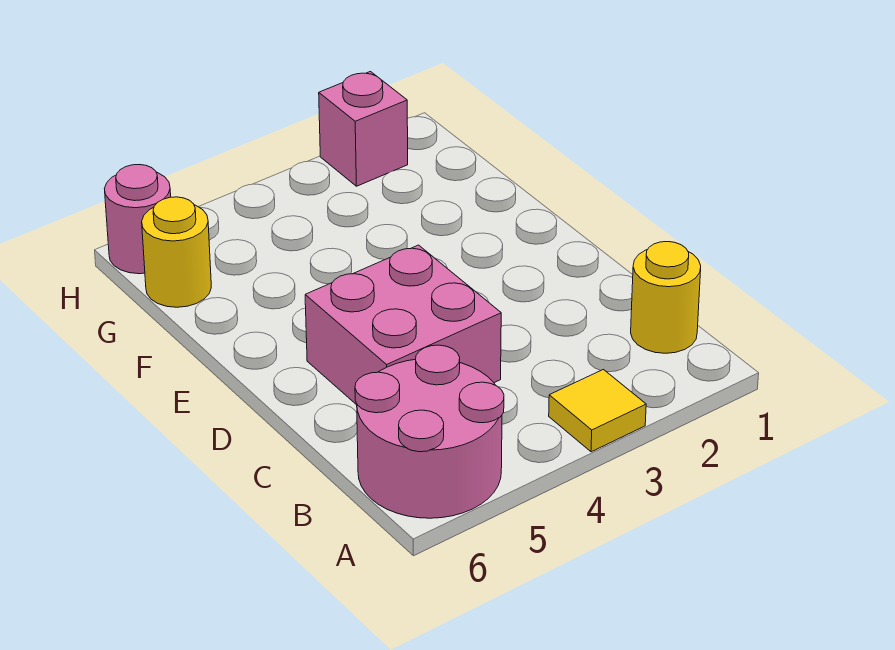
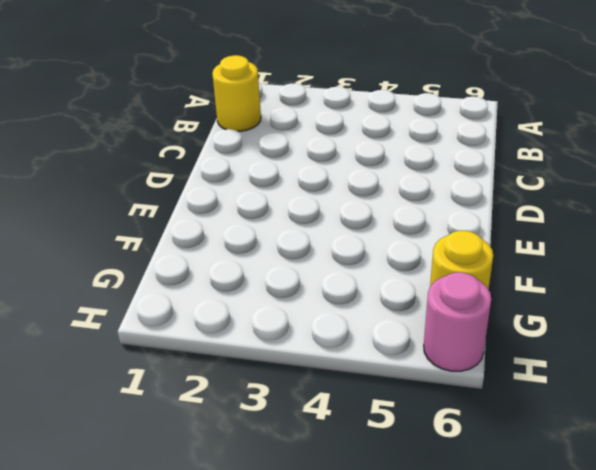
none -> yellow 1x1 tile [549,369,646,452]
none -> pink 2x2 round brick [355,345,504,518]

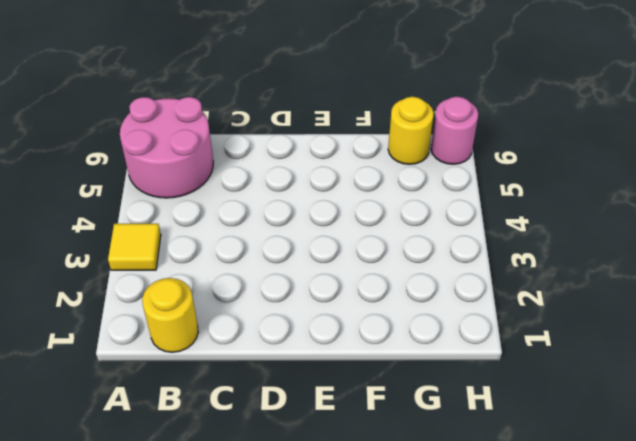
none -> pink 2x2 brick [305,245,501,405]
none -> pink 1x1 brick [319,72,408,186]

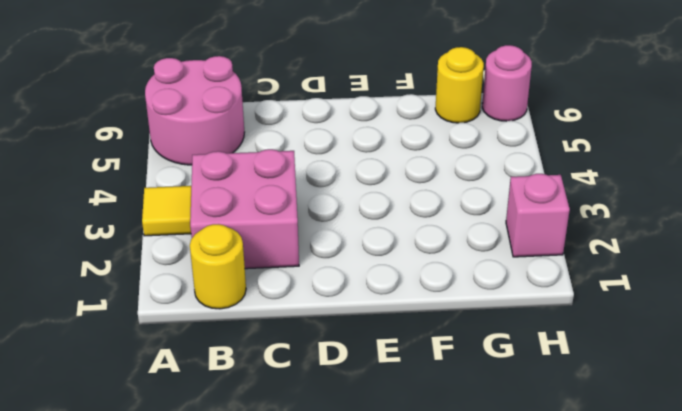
pink 2x2 brick [190,149,299,269] -> pink 2x2 brick moved to [305,245,501,405]

